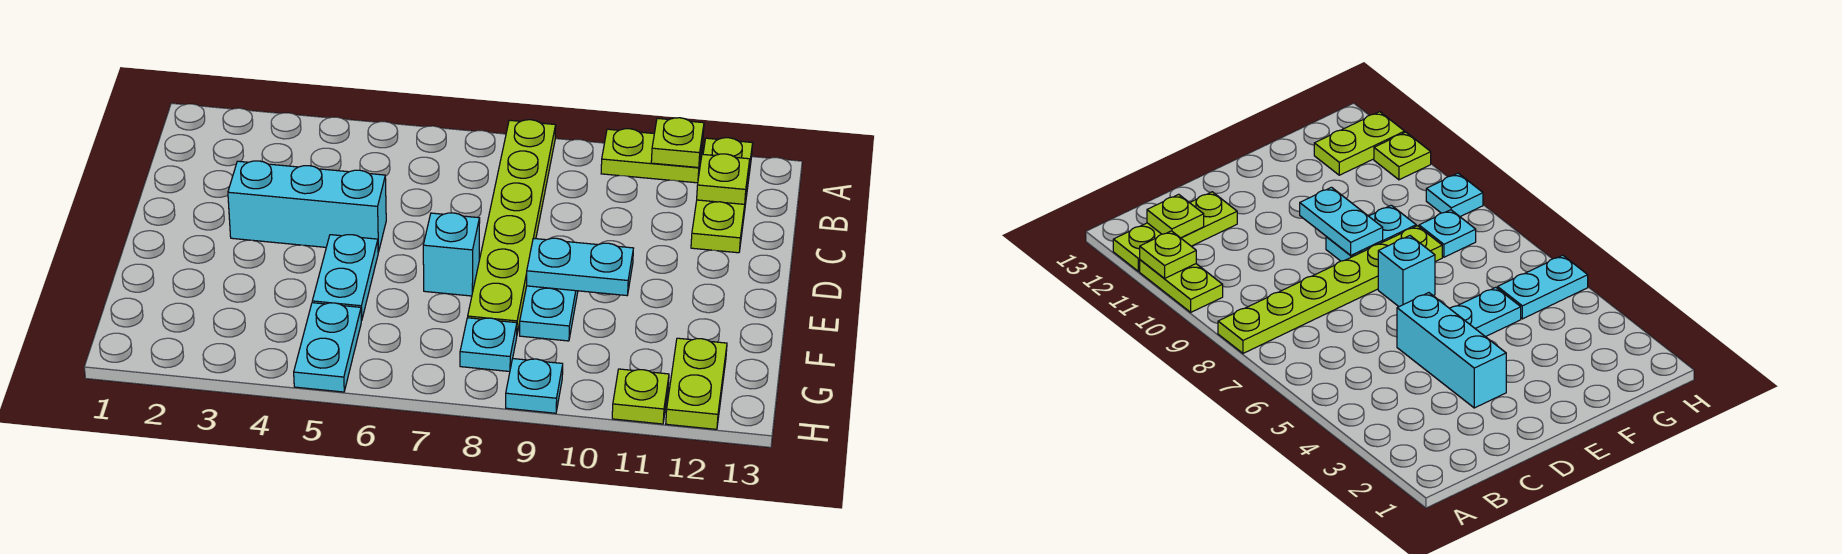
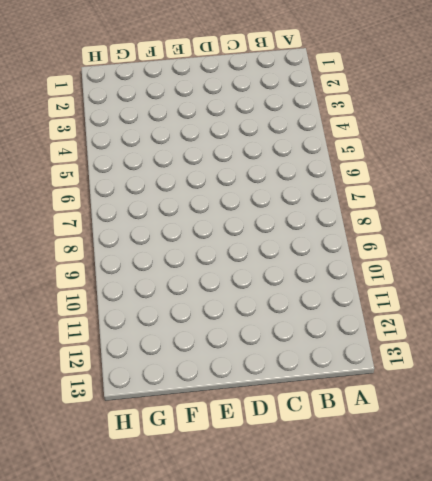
none -> lime 1x6 plate [468,120,556,333]
none -> lime 1x2 plate [601,129,703,183]
none -> lime 1x3 plate [691,138,753,253]

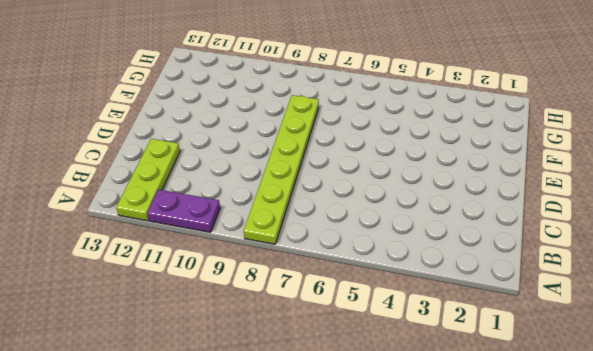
purple 1x2 plate [147,190,220,232] -> lime 1x2 plate [601,129,703,183]
none -> cyan 1x3 brick [228,161,386,252]
none -> cyan 1x2 plate [312,235,378,321]
none -> cyan 1x1 brick [423,213,480,296]

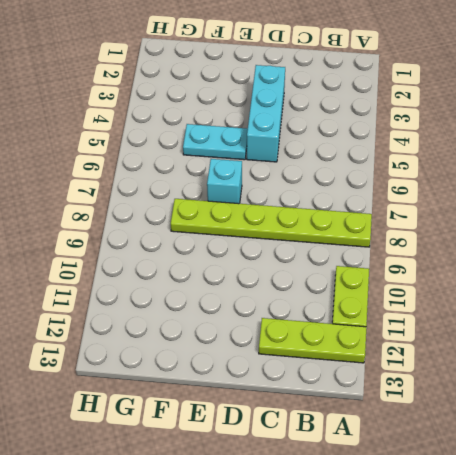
none -> cyan 1x2 plate [520,286,578,341]
none -> cyan 1x2 plate [294,303,361,392]
none -> cyan 1x1 plate [460,318,517,371]

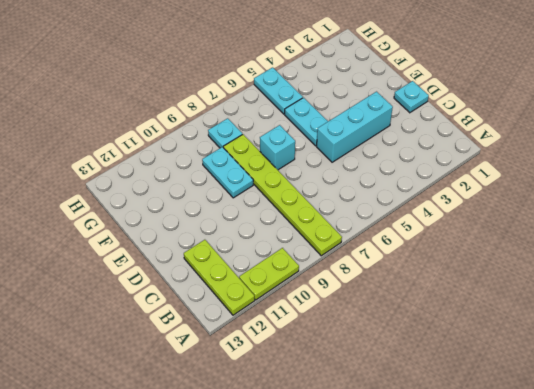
cyan 1x1 plate [394,81,429,113] -> cyan 1x1 plate moved to [506,359,563,413]
none -> lime 1x2 plate [666,338,727,429]
none -> lime 1x1 plate [612,369,669,424]
none -> lime 1x1 plate [651,118,704,168]

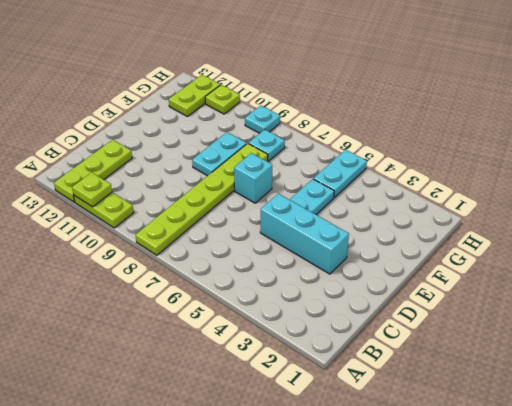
none -> lime 1x1 plate [697,154,750,204]
none -> cyan 1x2 plate [527,238,633,296]

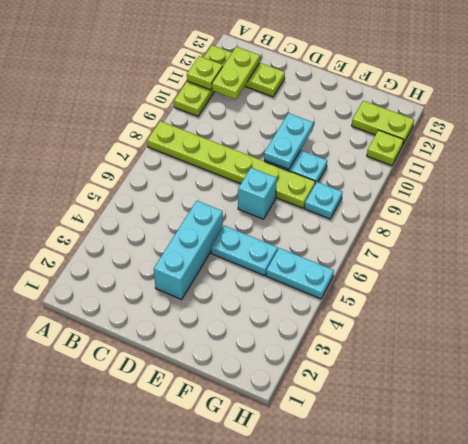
lime 1x2 plate [212,47,260,99] -> lime 1x1 plate [697,154,750,204]
none -> cyan 1x1 plate [506,359,563,413]

